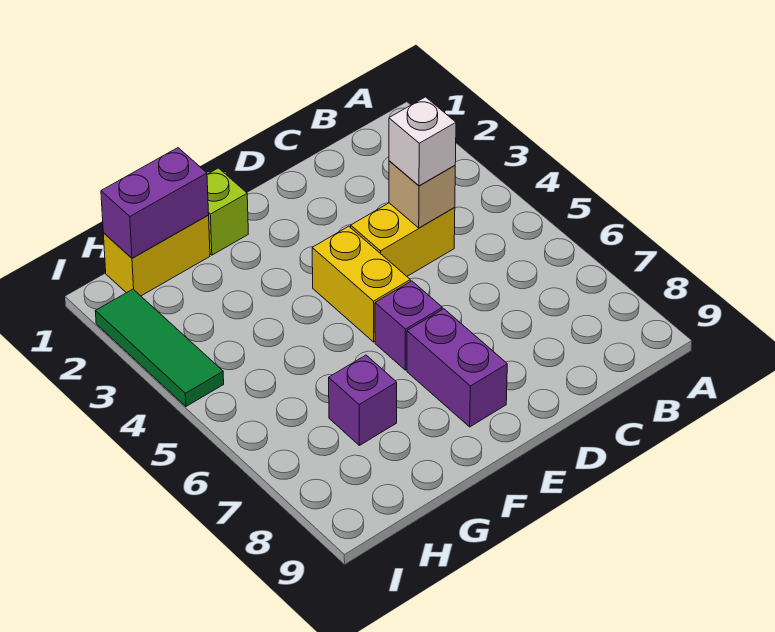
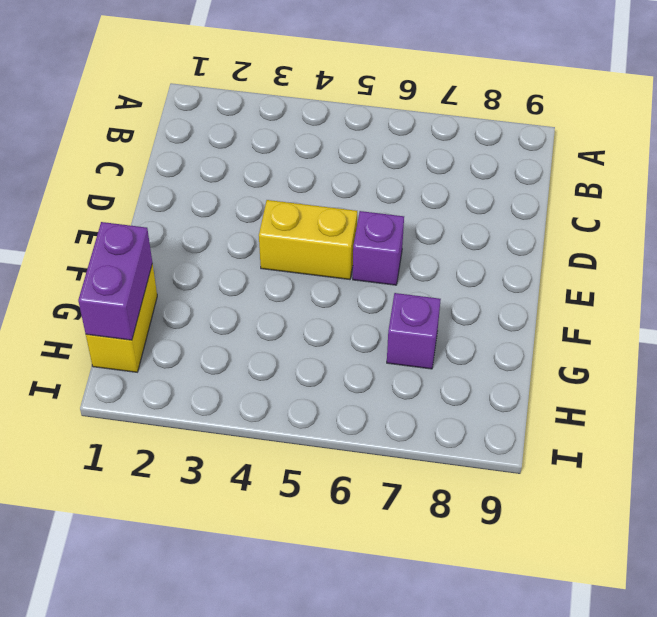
none -> yellow 1x2 brick [351,203,455,276]
none -> purple 1x2 brick [407,309,507,427]

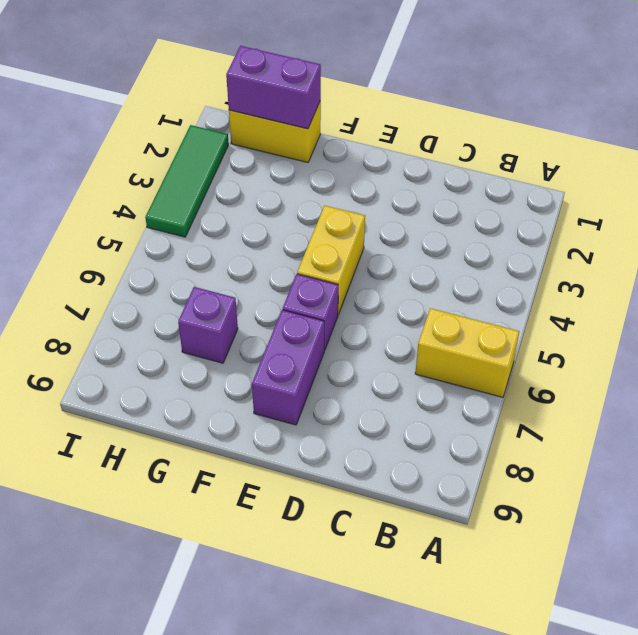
yellow 1x2 brick [415,308,519,397] -> yellow 1x2 brick moved to [351,203,455,276]
none -> lime 1x1 brick [207,168,248,255]
none -> tan 1x1 brick [389,161,455,228]

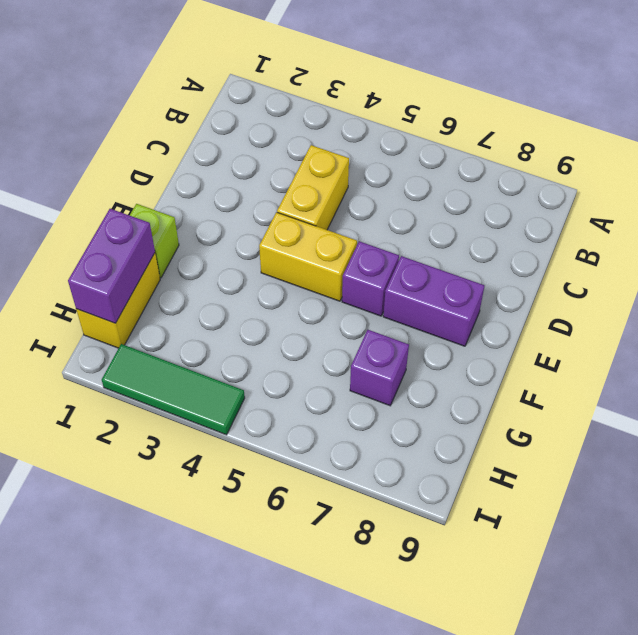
none -> tan 1x1 brick [389,161,455,228]
none -> white 1x1 brick [389,97,456,186]

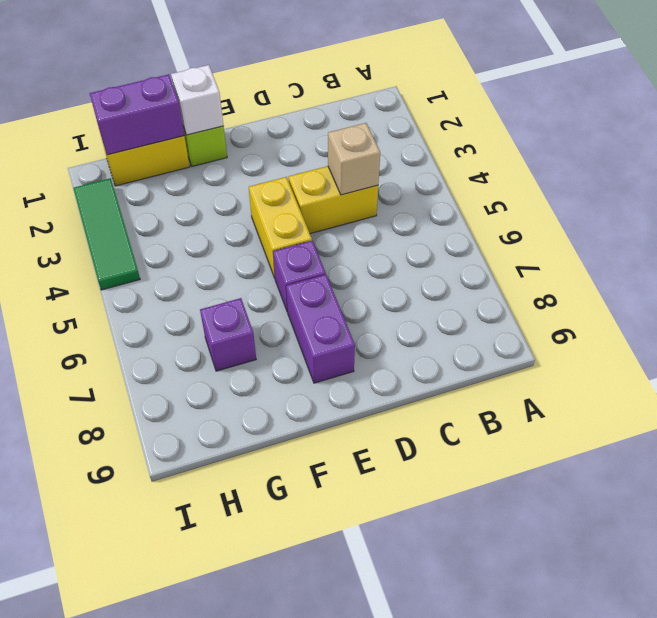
white 1x1 brick [171,65,223,135] -> white 1x1 brick moved to [389,97,456,186]

